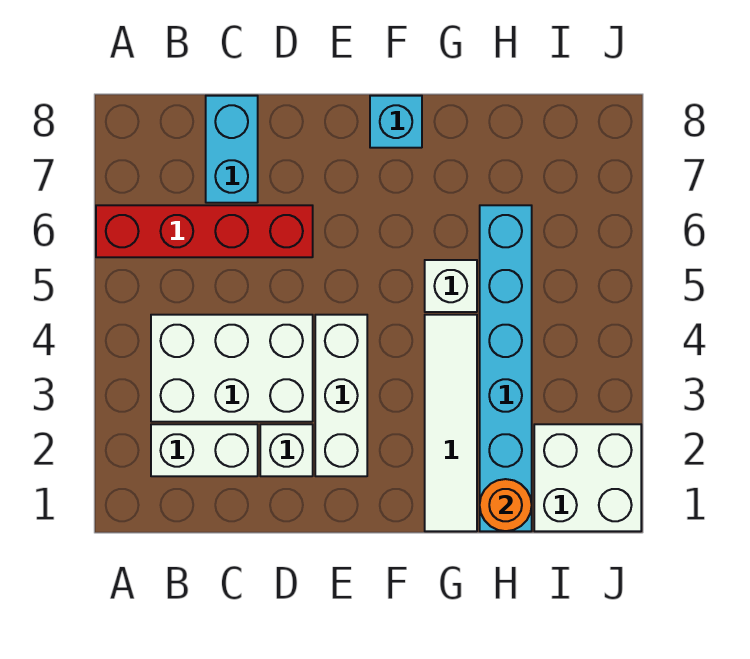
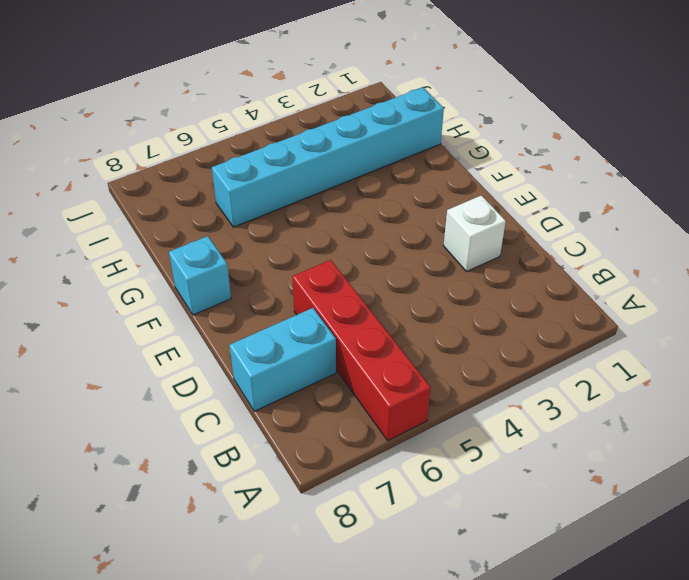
none -> white 1x2 brick [151,424,258,476]
none -> white 2x3 brick [151,315,313,422]
none -> white 1x3 brick [315,315,367,476]

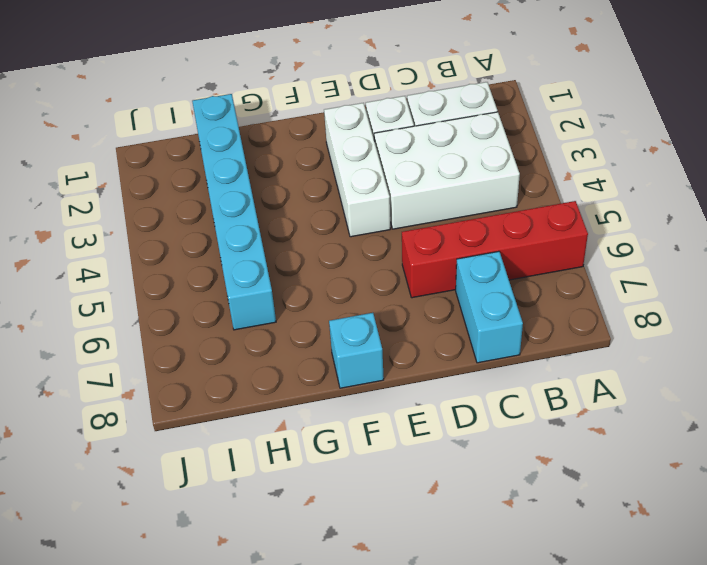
none -> white 1x4 tile [425,315,477,531]
none -> white 1x1 brick [425,260,477,312]
none -> white 2x2 brick [534,424,641,531]

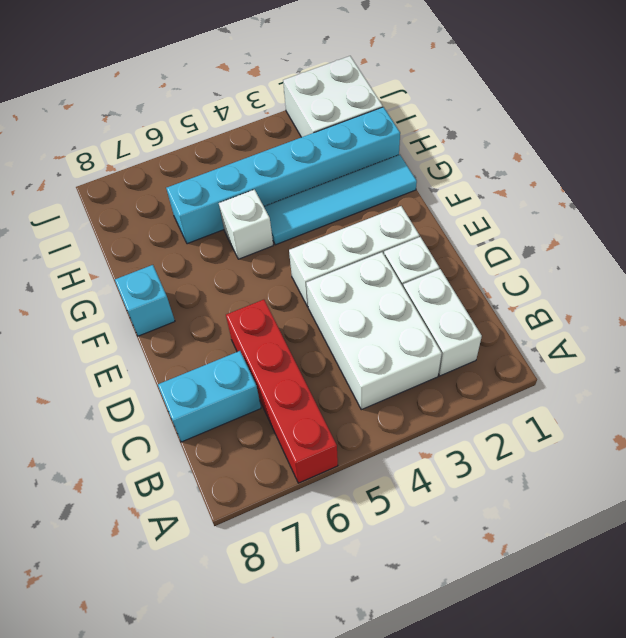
cyan 1x4 tile [264,155,417,245] -> white 1x4 tile [425,315,477,531]
none -> orange 1x1 round brick [480,479,532,531]

